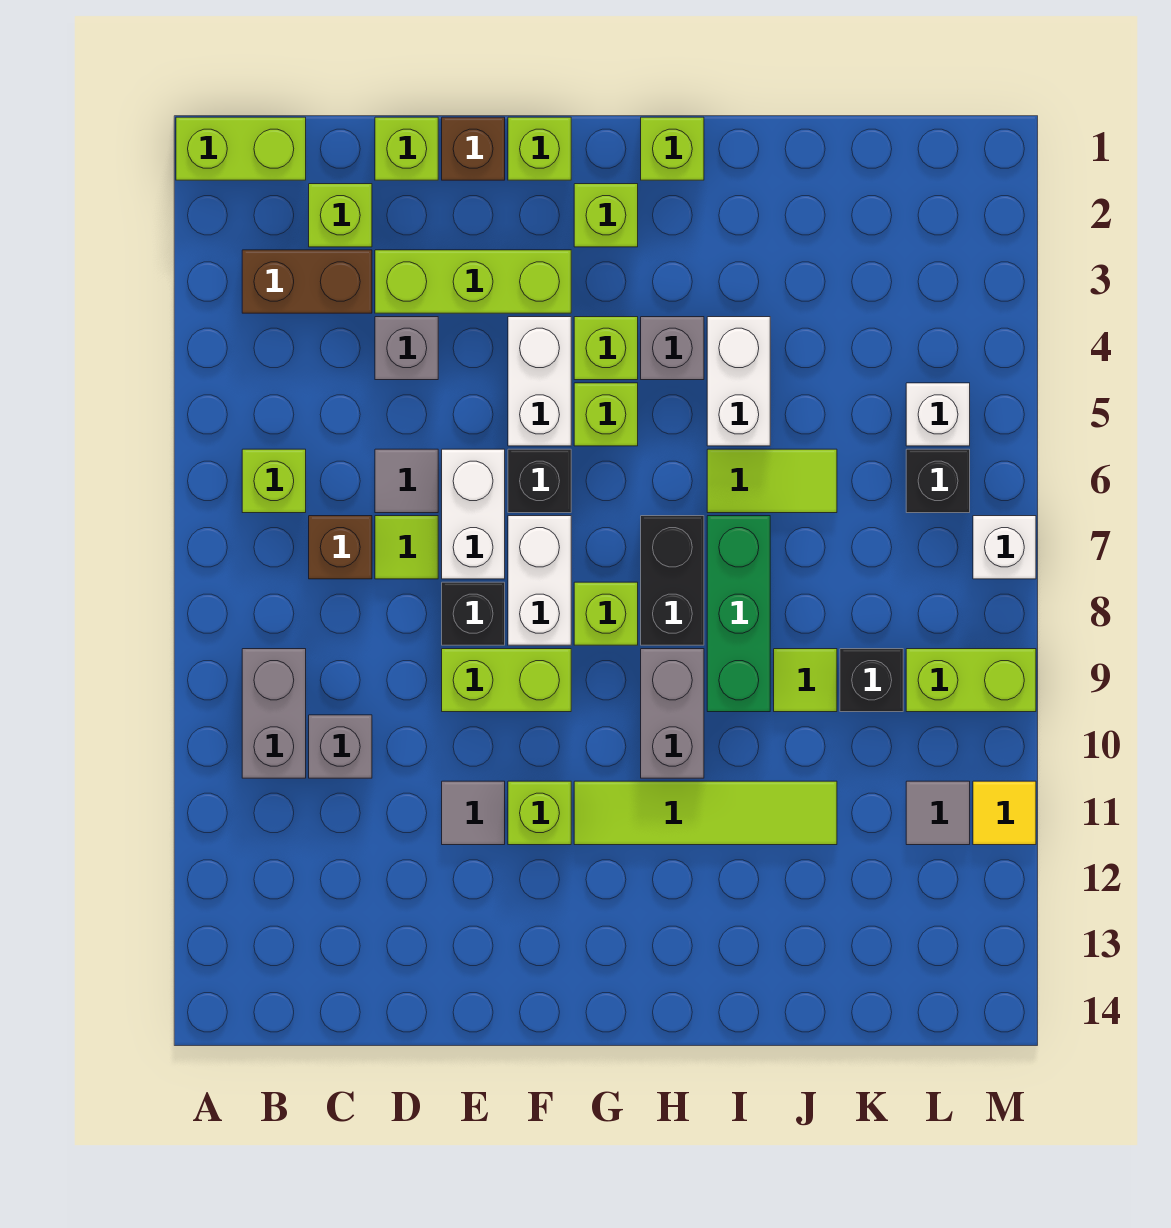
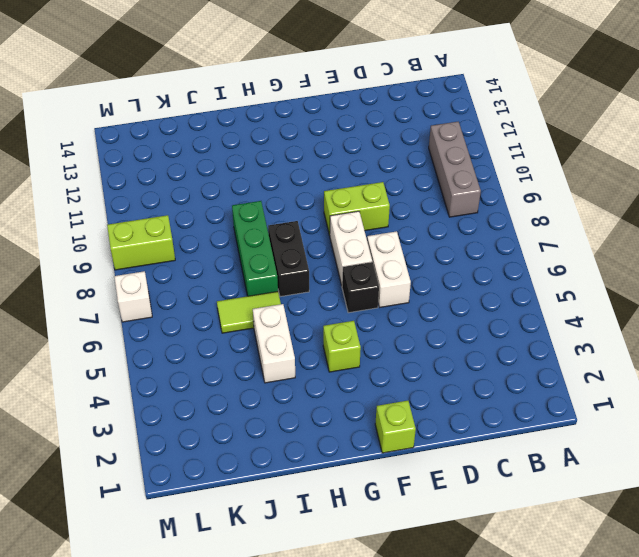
grey 1x3 brick [429,122,481,217] -> grey 1x2 brick [242,649,306,778]
none -> lime 1x2 brick [176,117,306,180]
none -> brown 1x2 brick [242,250,372,313]
none -> lime 1x1 brick [242,449,306,513]
none -> lime 1x1 brick [309,184,372,247]

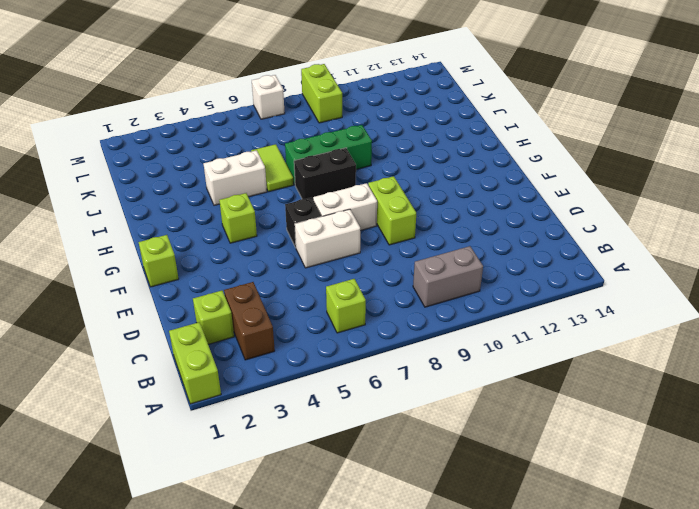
none -> brown 1x1 brick [309,516,372,579]
none -> grey 1x1 brick [309,715,372,778]
none -> lime 1x1 brick [375,117,438,180]
none -> lime 1x3 brick [375,250,571,313]

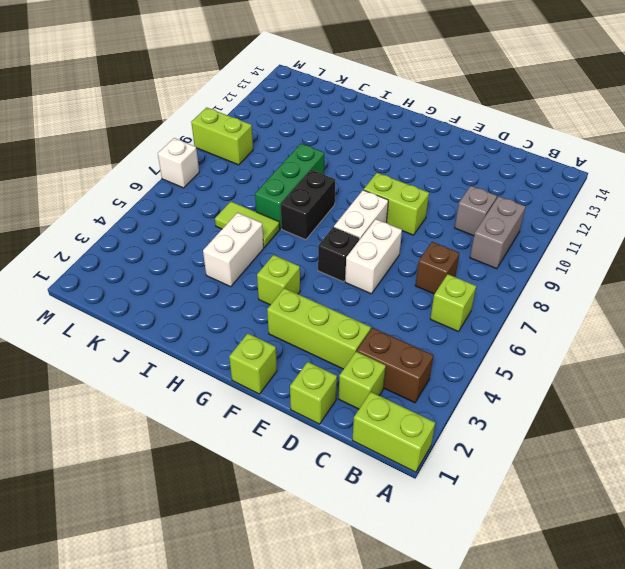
none -> grey 1x1 brick [375,317,438,380]
none -> grey 1x1 tile [375,449,438,513]
none -> lime 1x1 tile [375,516,438,579]
none -> brown 1x1 brick [442,117,505,180]

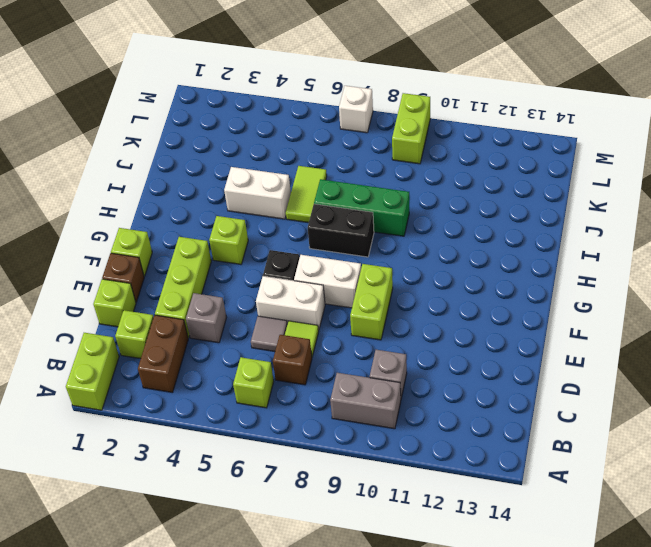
none -> black 1x1 brick [442,582,505,645]
none -> grey 1x1 tile [442,781,505,845]
none -> white 1x2 brick [508,317,571,446]
none -> lime 1x1 brick [508,781,571,845]

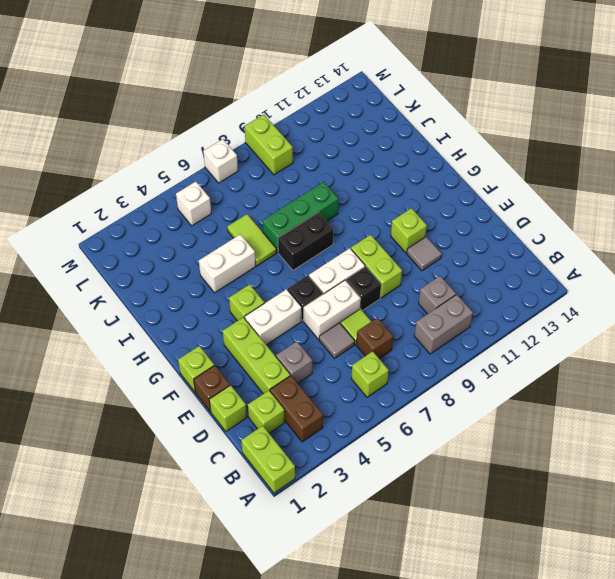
none -> lime 1x1 brick [574,184,638,247]
none -> lime 1x1 brick [574,383,638,446]
none -> lime 1x1 brick [574,582,638,645]
none -> lime 1x4 tile [574,781,837,845]

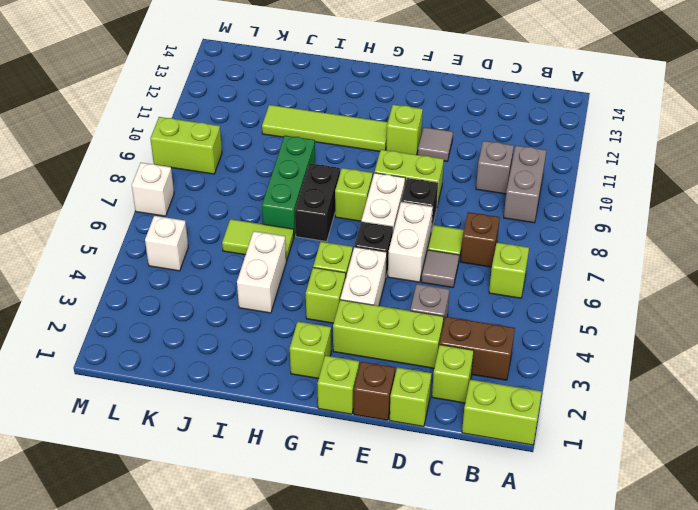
none -> lime 1x1 brick [641,117,704,180]
none -> grey 1x1 brick [641,317,704,380]
none -> grey 1x2 brick [641,649,704,778]
none -> lime 1x1 tile [774,649,837,712]

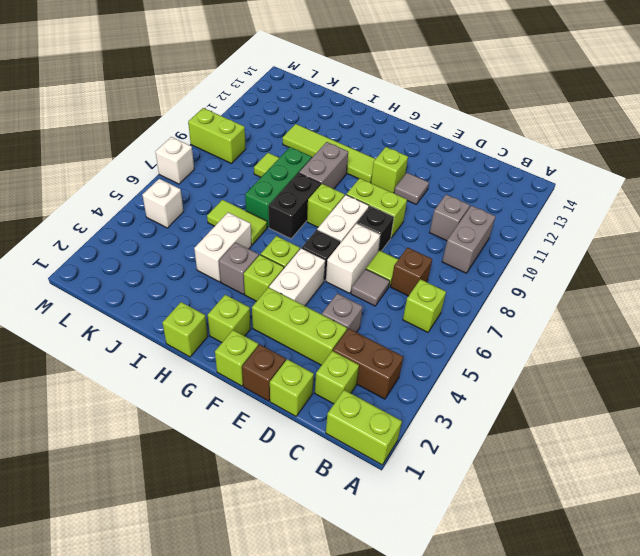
none -> black 1x1 brick [840,649,903,712]
none -> black 1x1 brick [906,449,970,513]
none -> grey 1x1 tile [906,781,970,845]
none -> yellow 1x1 tile [973,781,1036,845]

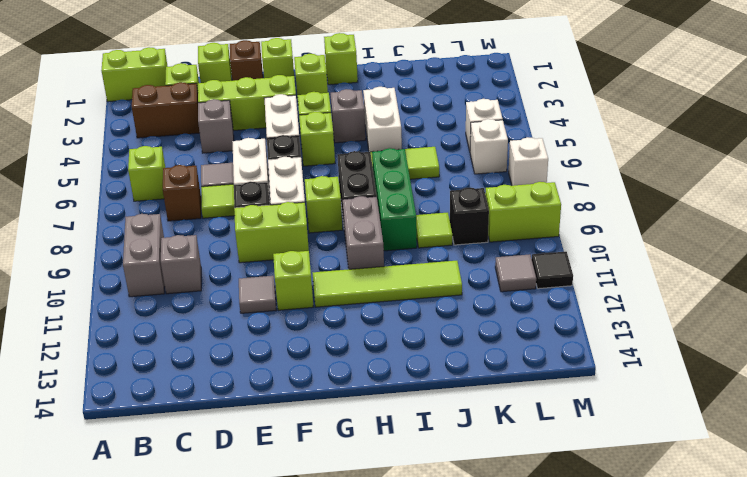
white 1x1 brick [470,119,508,174] -> black 1x1 brick [906,449,970,513]
black 1x1 tile [532,252,573,289] -> yellow 1x1 tile [973,781,1036,845]

